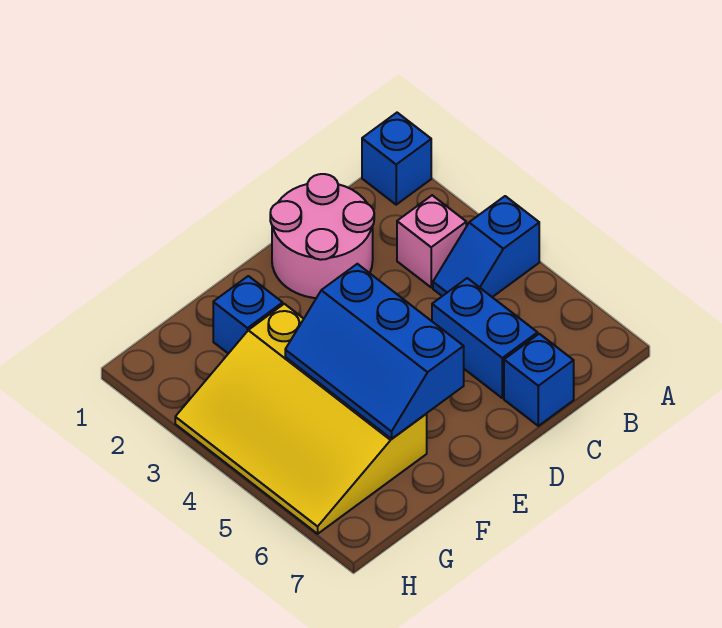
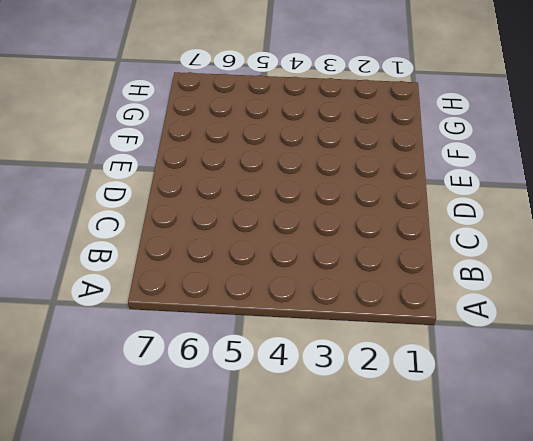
none -> blue 1x1 brick [362,113,431,205]
none -> blue 1x2 slope [433,196,539,297]

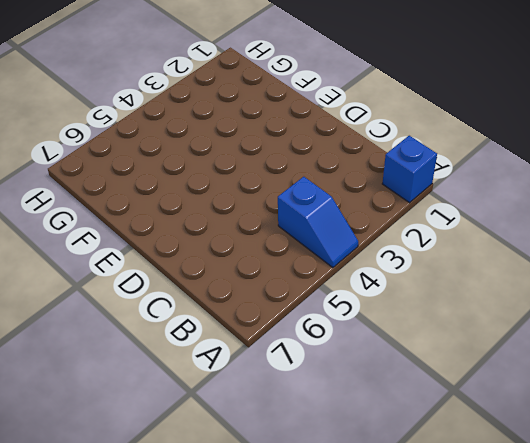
blue 1x2 slope [278,177,358,268] -> blue 1x2 slope turned to [433,196,539,297]
none -> pink 1x1 brick [397,195,466,287]
none -> pink 2x2 round brick [270,174,374,298]

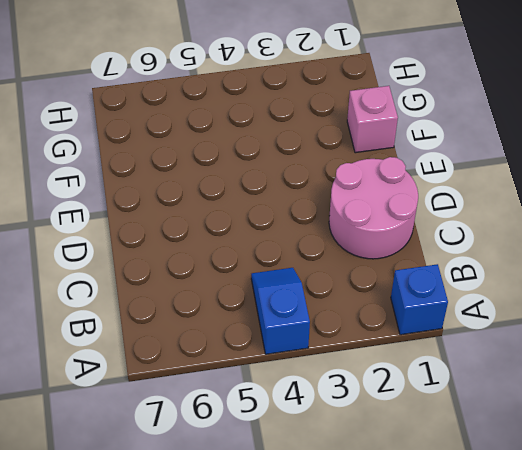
pink 1x1 brick [347,86,398,153] -> pink 1x1 brick moved to [397,195,466,287]
none -> blue 1x2 brick [432,278,538,398]
none -> blue 1x1 brick [504,334,574,426]

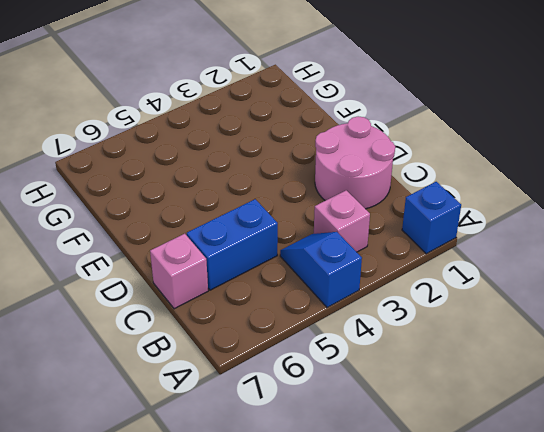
pink 1x1 brick [150,233,208,309] -> blue 1x1 brick [504,334,574,426]
none -> blue 1x1 brick [213,276,283,354]
none -> yellow 3x4 slope [175,304,427,534]

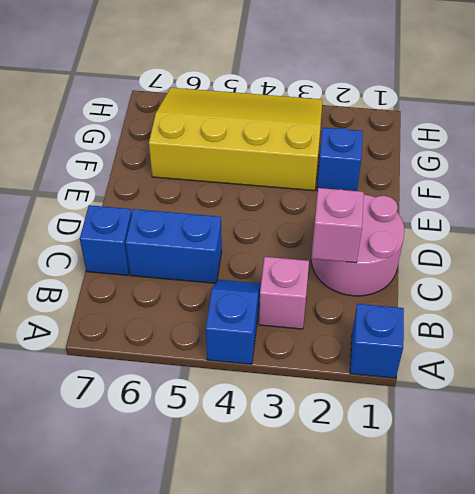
pink 1x1 brick [312,188,364,263] -> none
none -> blue 2x3 slope [285,264,464,439]

